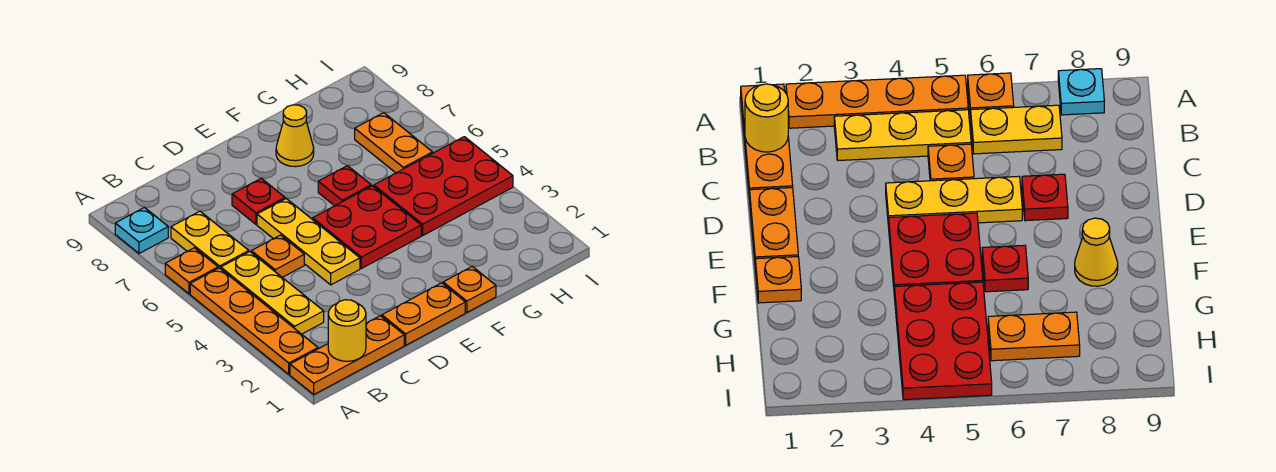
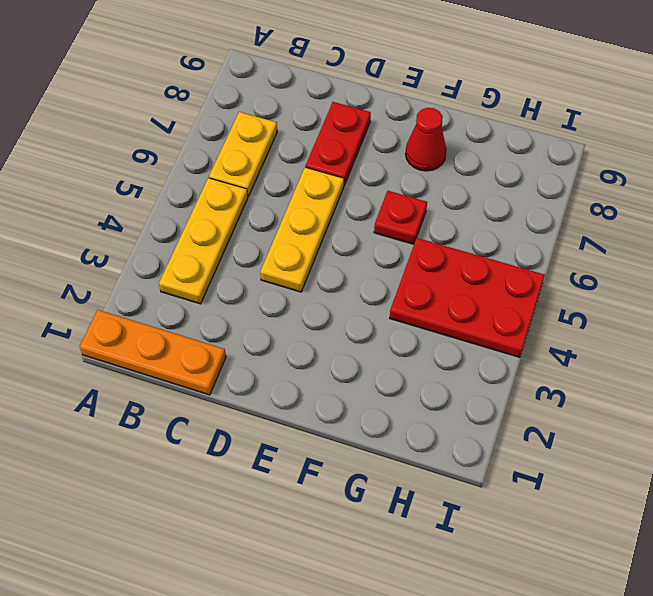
red 1x2 plate [305,102,371,185] -> red 1x1 plate [232,178,285,224]
red 1x1 cone [405,108,446,171] -> yellow 1x1 cone [276,105,314,167]
none -> orange 1x4 plate [190,268,318,374]
none -> orange 1x1 plate [165,248,218,294]
none -> cyan 1x1 plate [115,208,168,254]

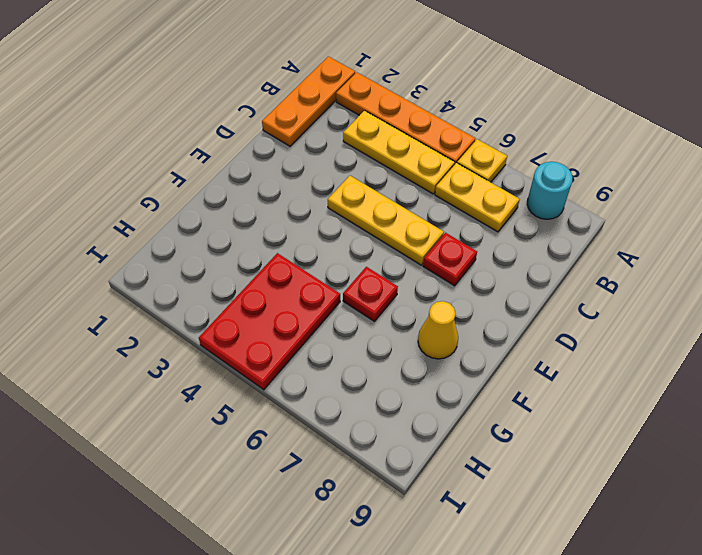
yellow 1x1 plate [457,139,507,182] -> orange 1x1 plate [165,248,218,294]
cyan 1x1 round brick [527,162,572,219] -> cyan 1x1 plate [115,208,168,254]
none -> orange 1x1 plate [251,235,304,277]
none -> orange 1x2 plate [382,283,465,345]
none -> red 2x2 plate [313,186,421,268]

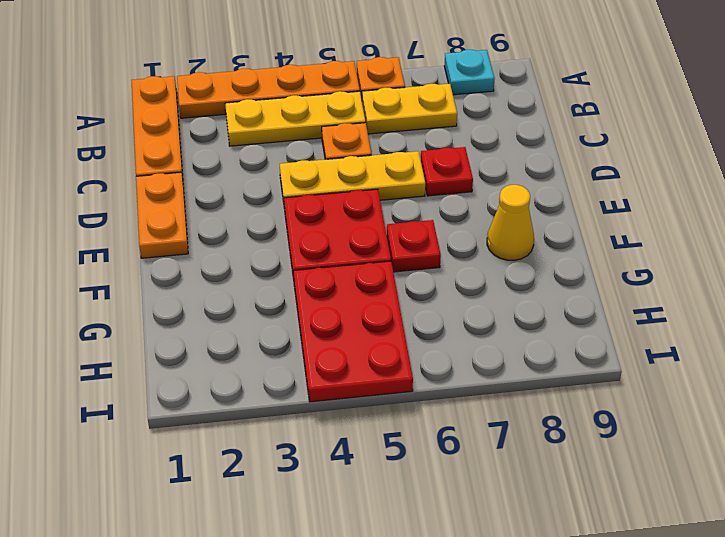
none -> orange 1x1 plate [443,267,496,312]
none -> orange 1x2 plate [355,113,433,173]
none -> yellow 1x1 round brick [328,300,366,361]

